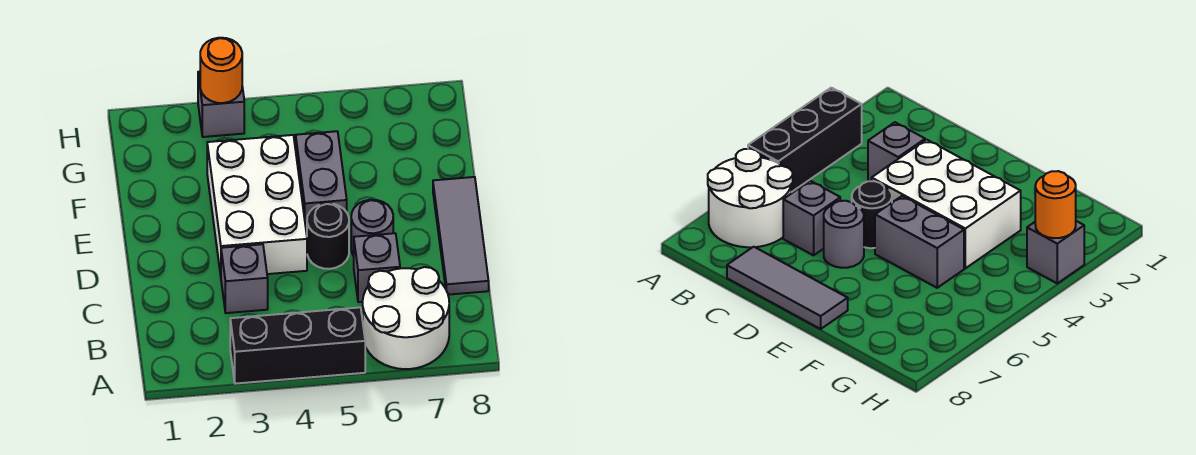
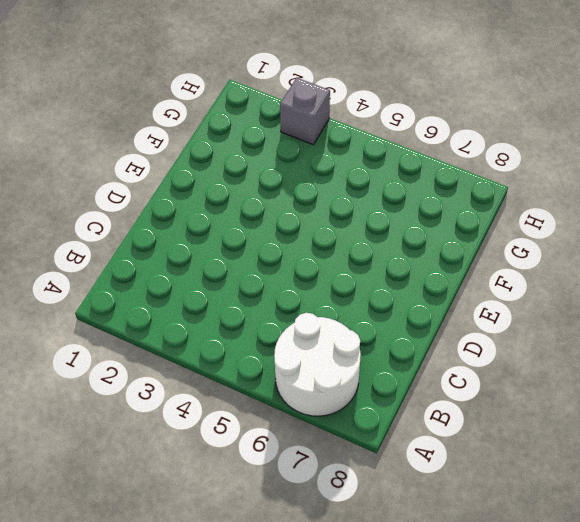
none -> black 1x3 brick [230,307,365,384]
none -> grey 1x1 brick [221,244,268,313]

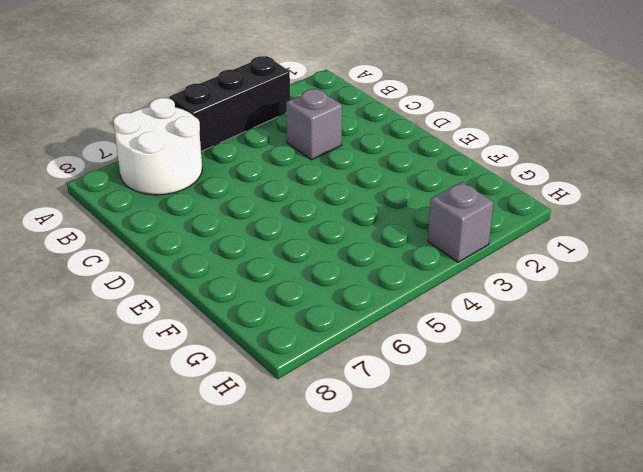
none -> grey 1x1 brick [354,233,400,302]
none -> grey 1x3 tile [433,177,489,295]

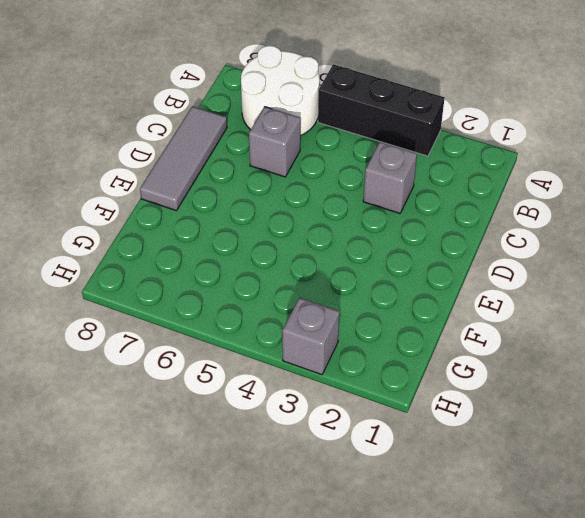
none -> white 2x3 brick [207,135,307,275]
none -> black 1x1 round brick [307,203,349,269]

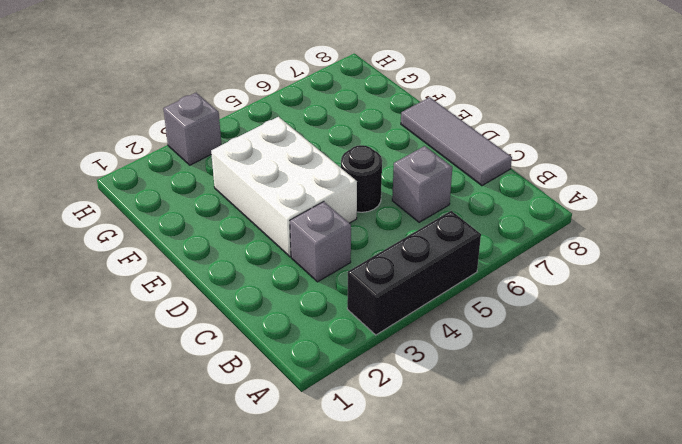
none -> white 2x2 round brick [363,267,449,369]
none -> grey 1x1 round brick [351,200,393,256]

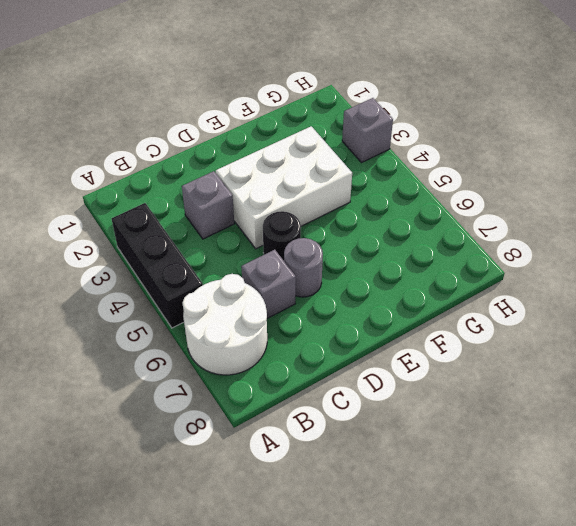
none -> grey 1x3 tile [433,177,489,295]
none -> grey 1x2 brick [296,131,347,234]

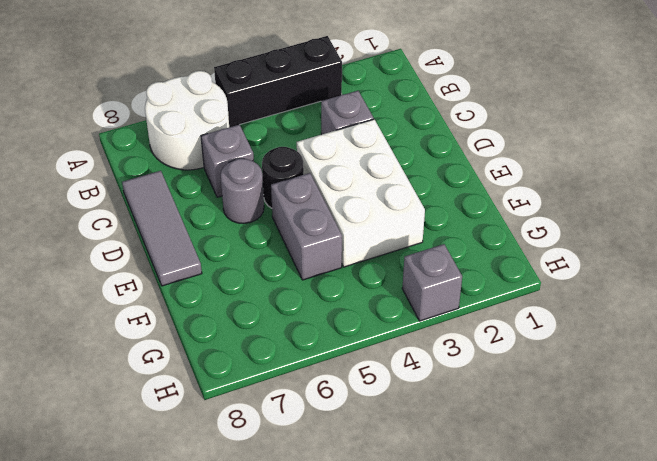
none -> orange 1x1 round brick [200,38,242,103]

